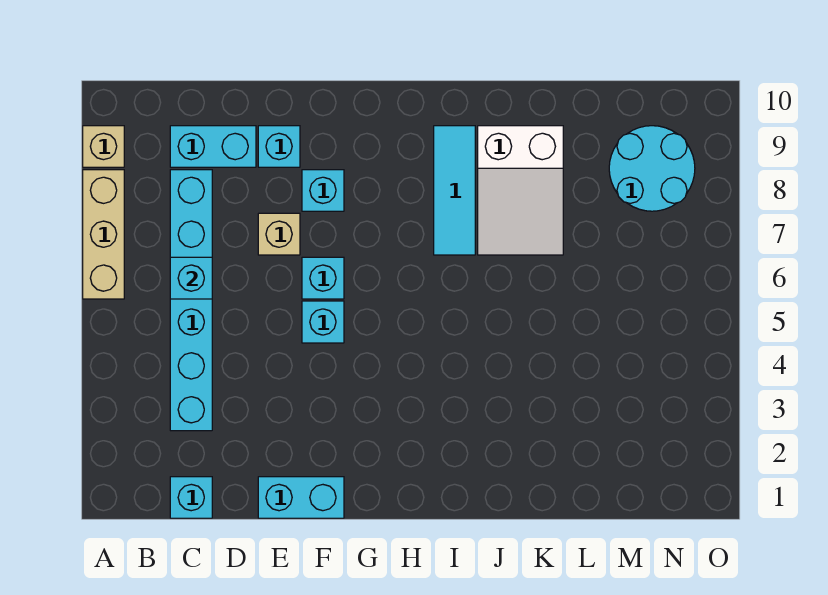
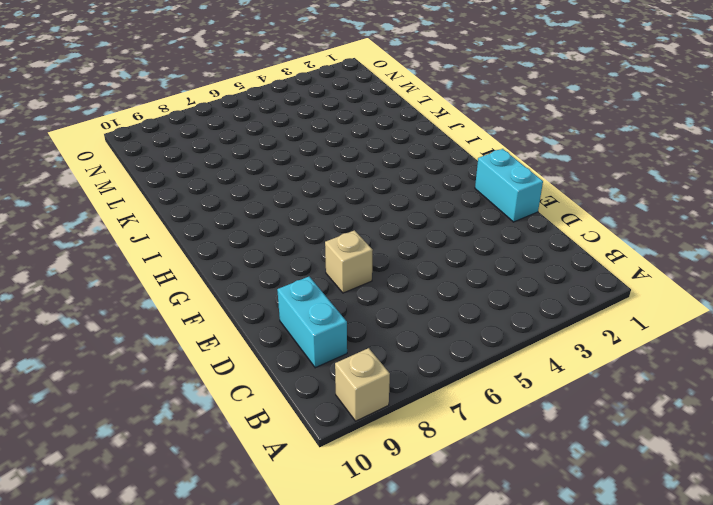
none -> tan 1x3 brick [83,170,124,299]
none -> cyan 1x1 brick [170,477,212,518]
none -> cyan 1x6 brick [170,170,212,431]

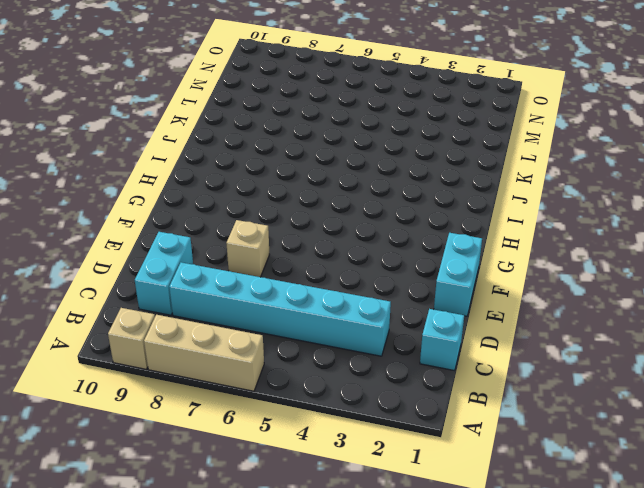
none -> cyan 1x1 brick [258,126,300,167]
none -> cyan 1x1 brick [302,301,344,343]
none -> cyan 1x1 brick [302,257,344,299]

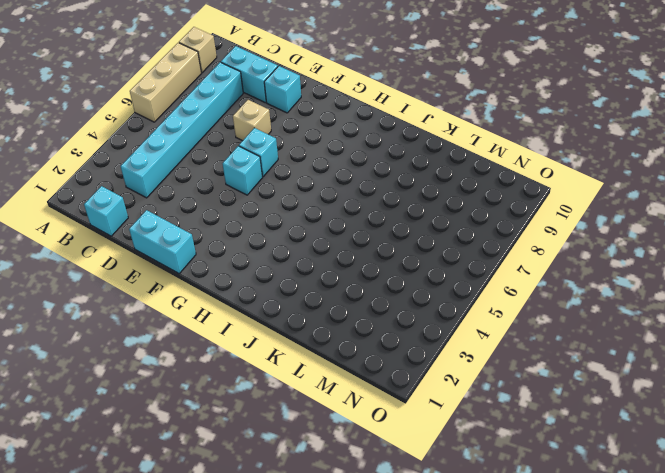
none -> cyan 1x1 brick [302,170,344,211]
none -> cyan 1x3 tile [434,126,475,255]
none -> white 2x3 slope [478,126,563,255]

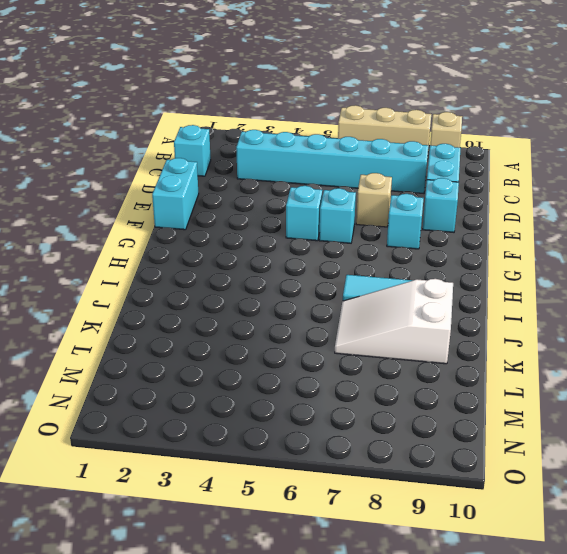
none -> cyan 2x2 round brick [609,126,695,211]
none -> cyan 1x1 brick [170,257,212,299]

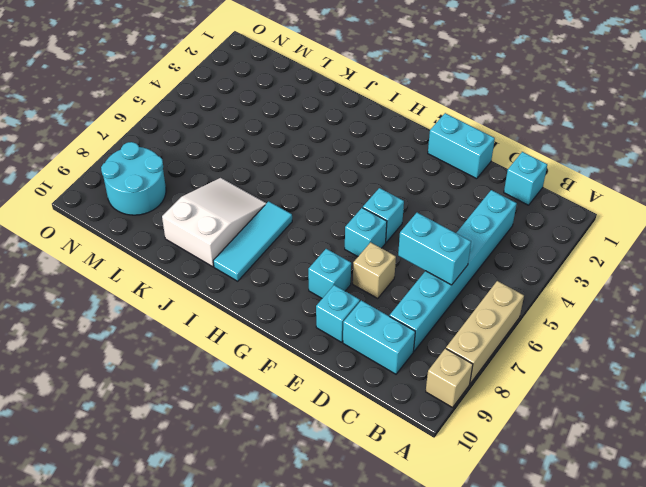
cyan 1x2 brick [398,213,471,285] -> cyan 1x1 brick [170,257,212,299]

